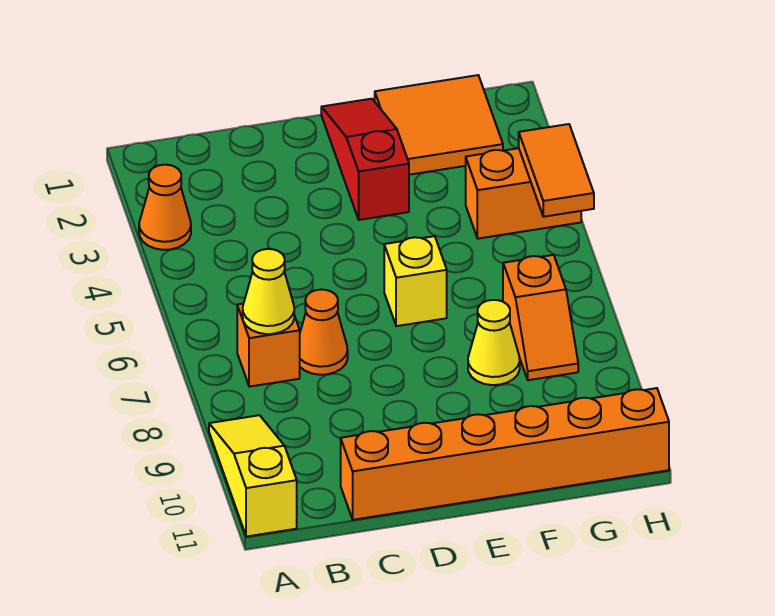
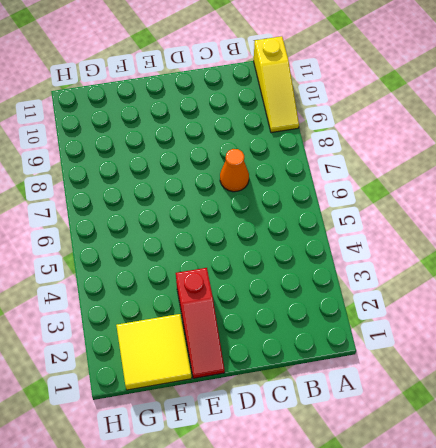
yellow 2x2 tile [116,314,192,390] -> orange 2x2 tile [375,75,503,175]
none -> orange 1x1 cone [139,165,191,250]
none -> orange 1x1 brick [237,304,300,387]
none -> orange 1x6 brick [341,388,669,520]

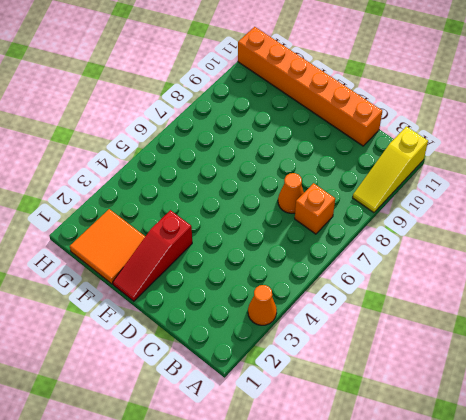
none -> yellow 1x1 brick [384,236,447,326]
none -> yellow 1x1 cone [468,300,520,385]
none -> orange 1x2 brick [466,148,581,239]

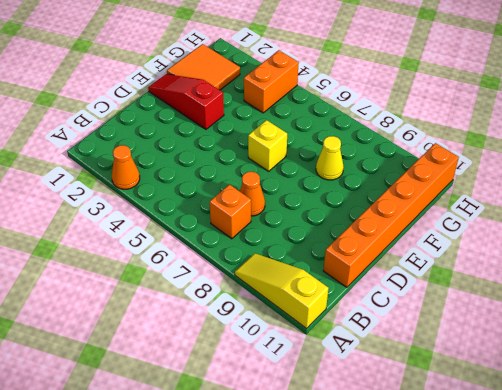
none -> orange 1x2 slope [503,255,578,380]
none -> yellow 1x1 cone [243,249,294,334]
none -> orange 1x2 tile [519,124,594,217]

